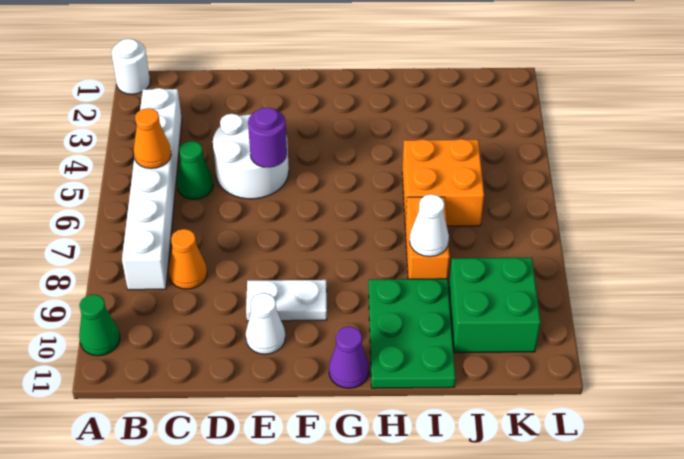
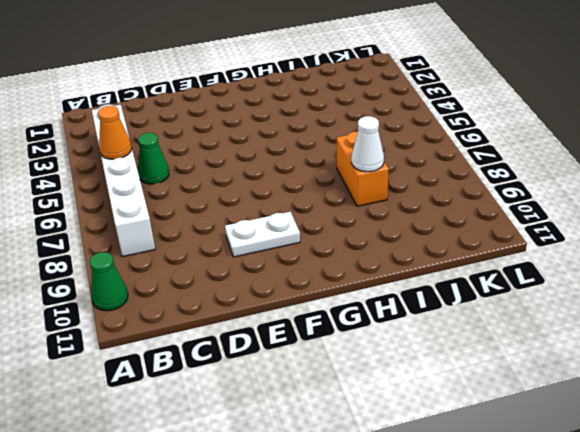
none -> white 1x1 round brick [111,39,150,94]
none -> orange 1x1 cone [169,229,207,289]
none -> white 2x2 round brick [213,114,289,199]

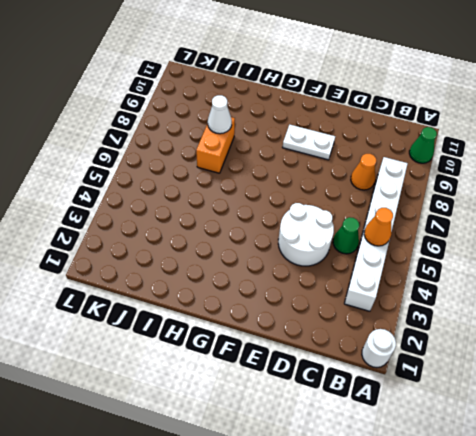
none -> white 1x1 cone [246,293,285,354]
none -> purple 1x1 cone [329,326,369,388]
none -> green 2x3 plate [369,279,456,388]

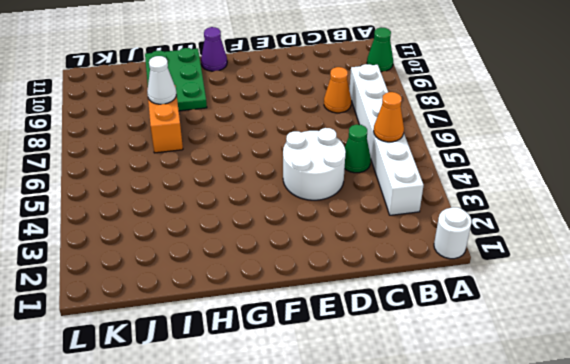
none -> white 1x2 plate [246,280,327,321]
none -> white 1x1 cone [246,293,285,354]
none -> orange 2x2 brick [402,139,484,226]

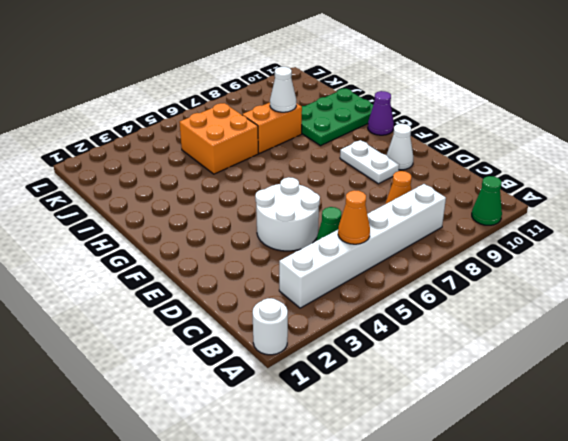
none -> green 2x2 brick [449,258,541,353]
none -> purple 1x1 round brick [248,107,287,168]

